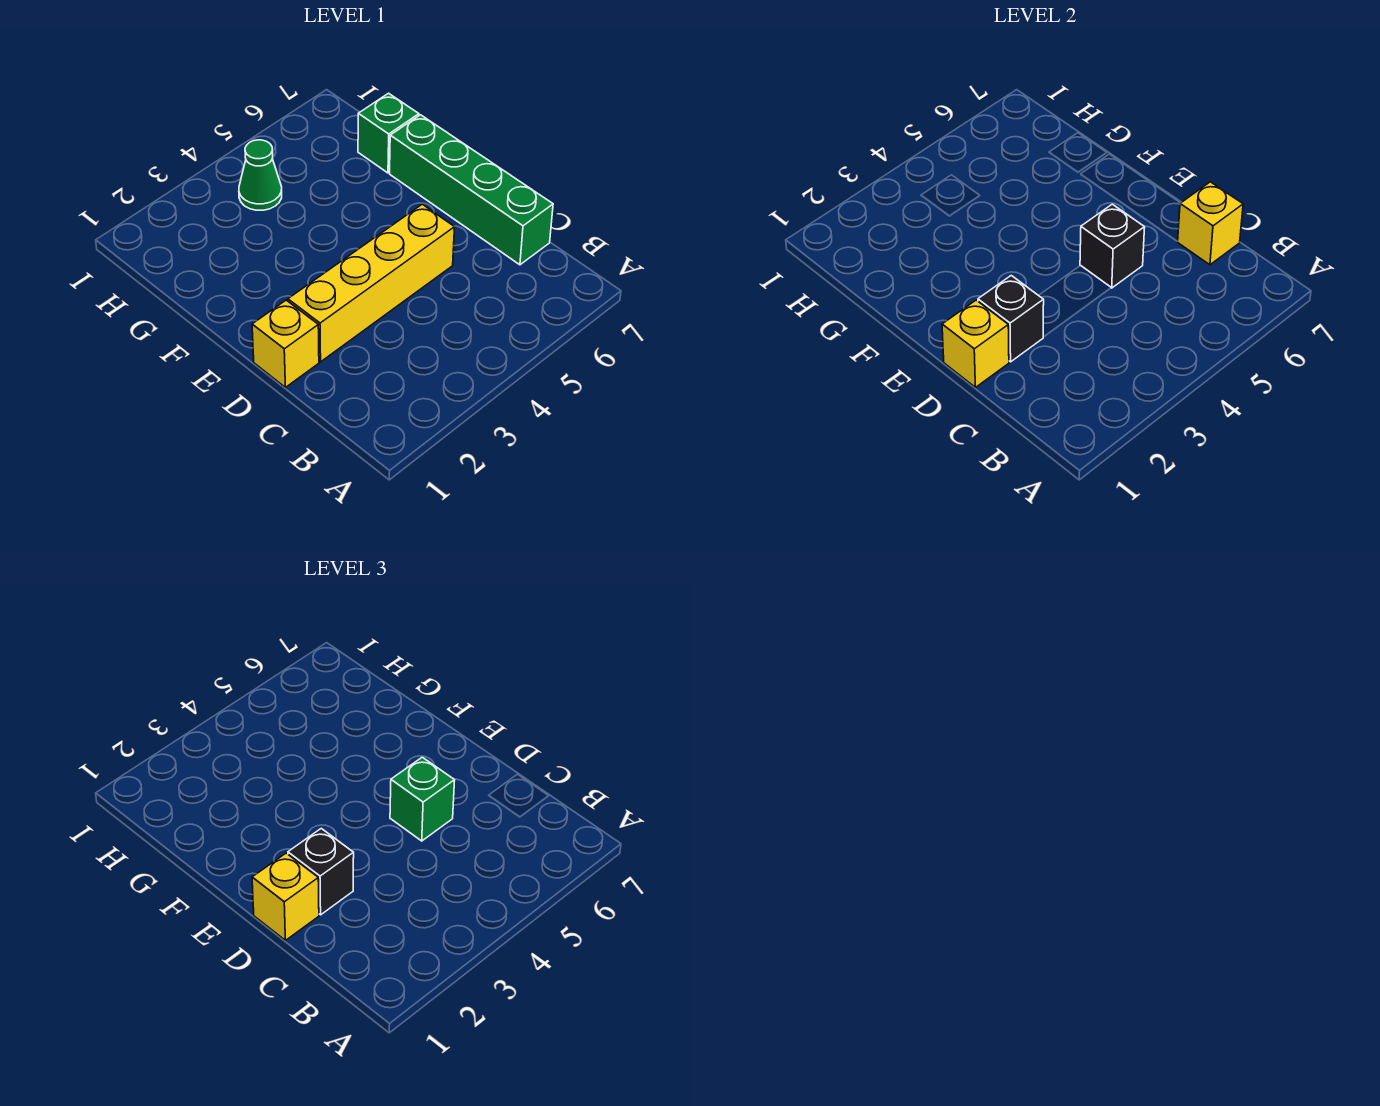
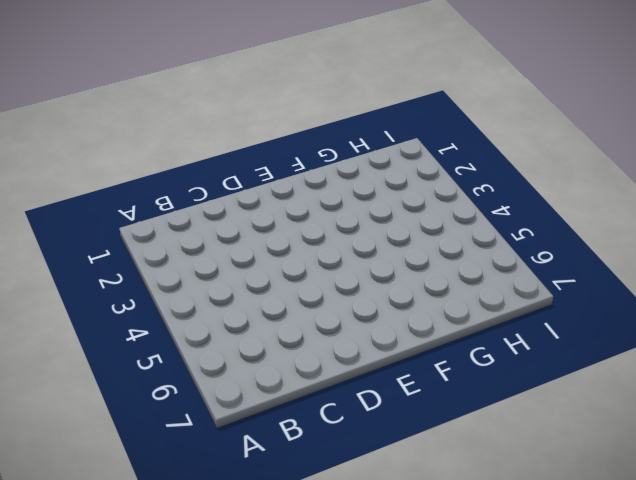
none -> green 1x4 brick [390,115,553,265]
none -> yellow 1x1 brick [252,300,319,387]
none -> yellow 1x4 brick [288,204,455,362]

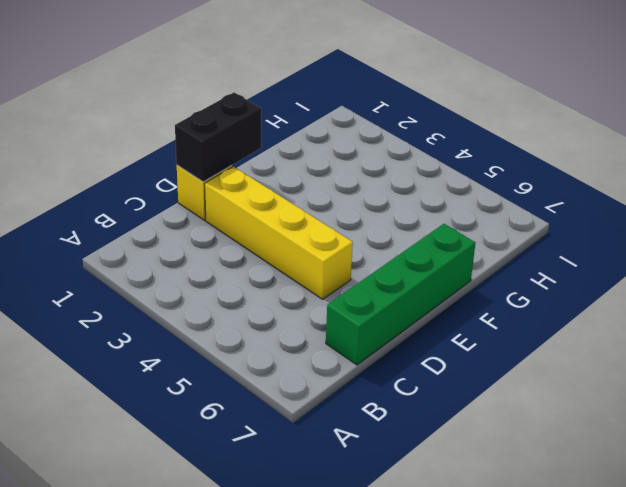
black 1x2 brick [175,92,261,182] -> yellow 1x1 brick [942,300,1009,387]
none -> green 1x1 brick [358,93,419,173]
none -> green 1x1 cone [239,140,282,210]
none -> yellow 1x1 brick [1177,182,1243,265]

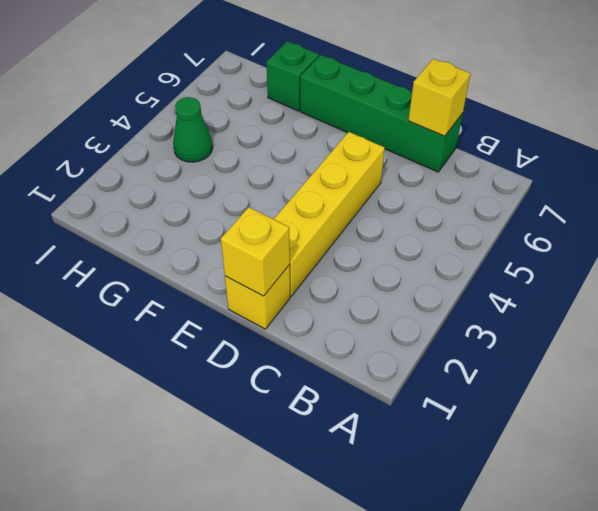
none -> black 1x1 brick [978,276,1044,362]
none -> black 1x1 brick [1080,204,1145,288]
none -> yellow 1x1 brick [252,853,319,940]

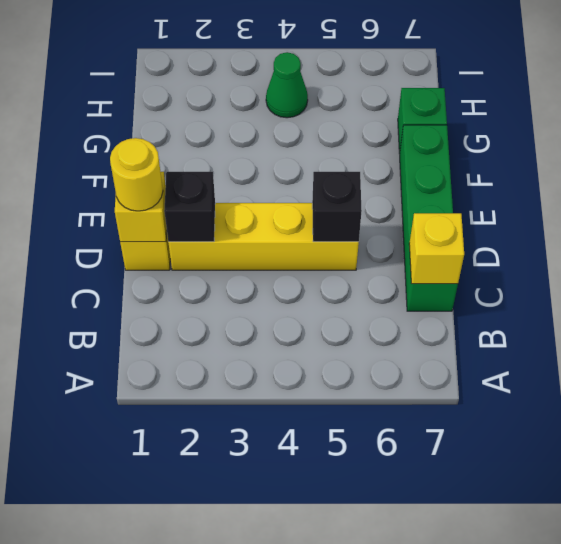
yellow 1x1 round brick [110,138,163,211] -> yellow 1x1 brick [252,853,319,940]
none -> black 1x1 brick [288,829,354,915]
none -> green 1x1 brick [390,757,455,841]

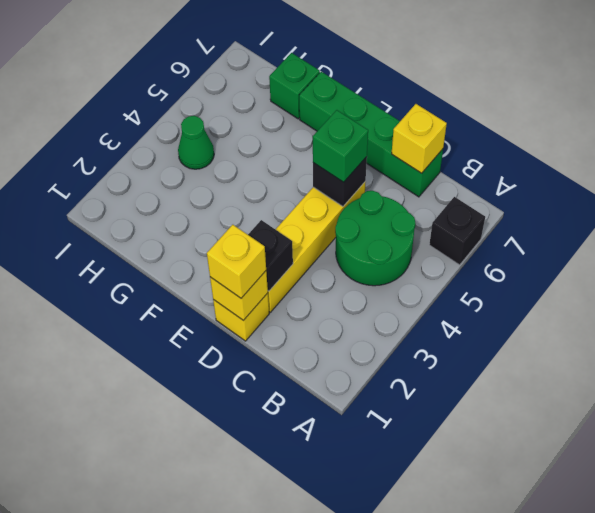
black 1x1 brick [429,197,485,265] -> black 1x1 brick moved to [288,829,354,915]
green 2x2 round brick [335,191,415,286] -> none

